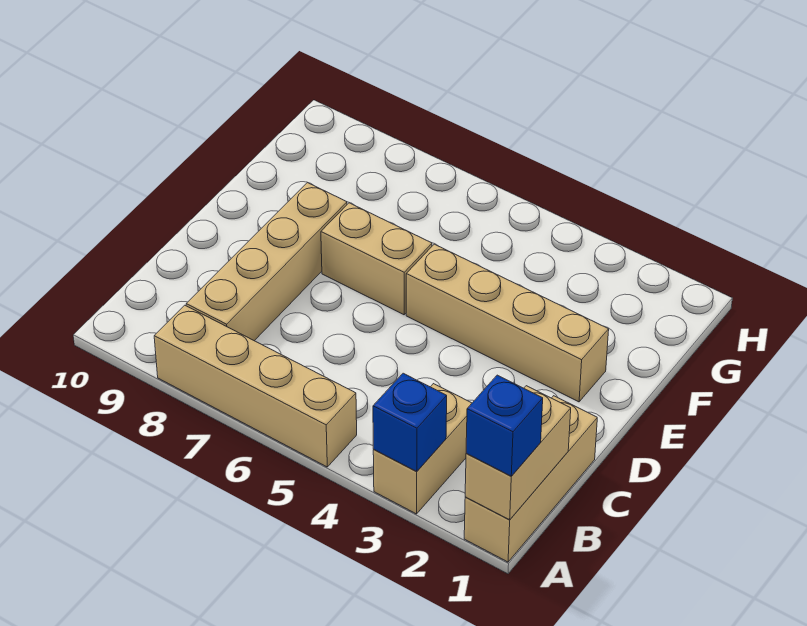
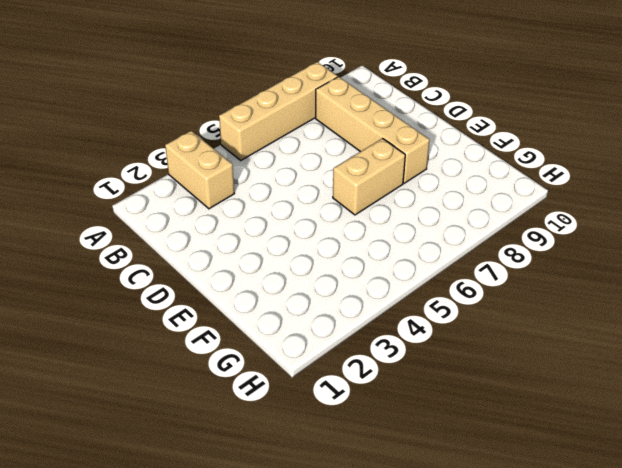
none -> tan 1x3 brick [464,396,597,562]
none -> tan 1x4 brick [406,244,609,402]

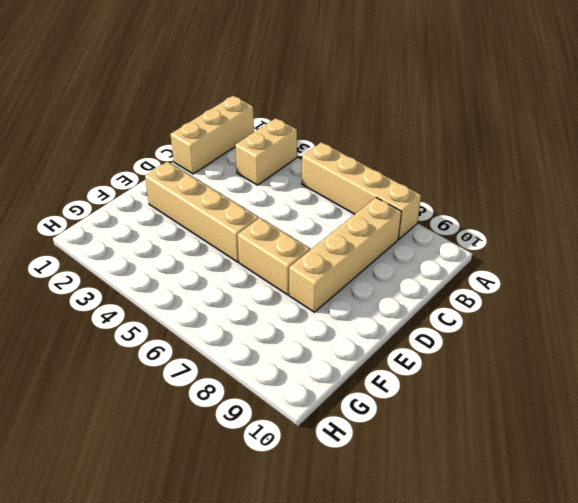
none -> tan 1x2 brick [465,386,571,520]
none -> blue 1x1 brick [373,373,447,472]

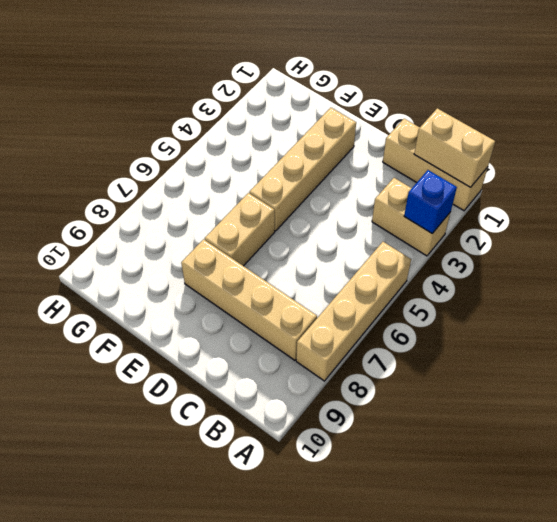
none -> blue 1x1 brick [466,375,543,476]

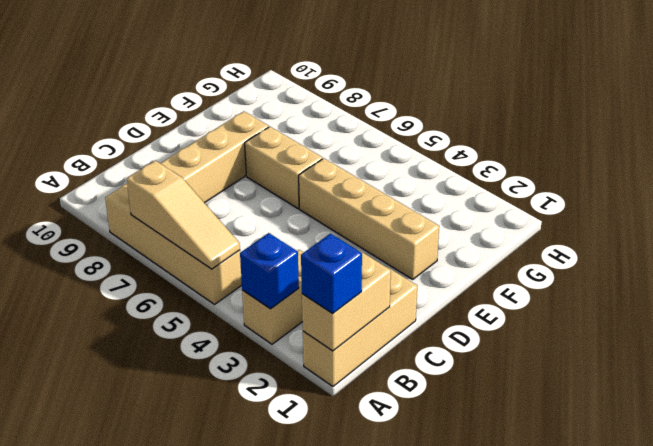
tan 1x3 slope [127,161,240,269] -> none

